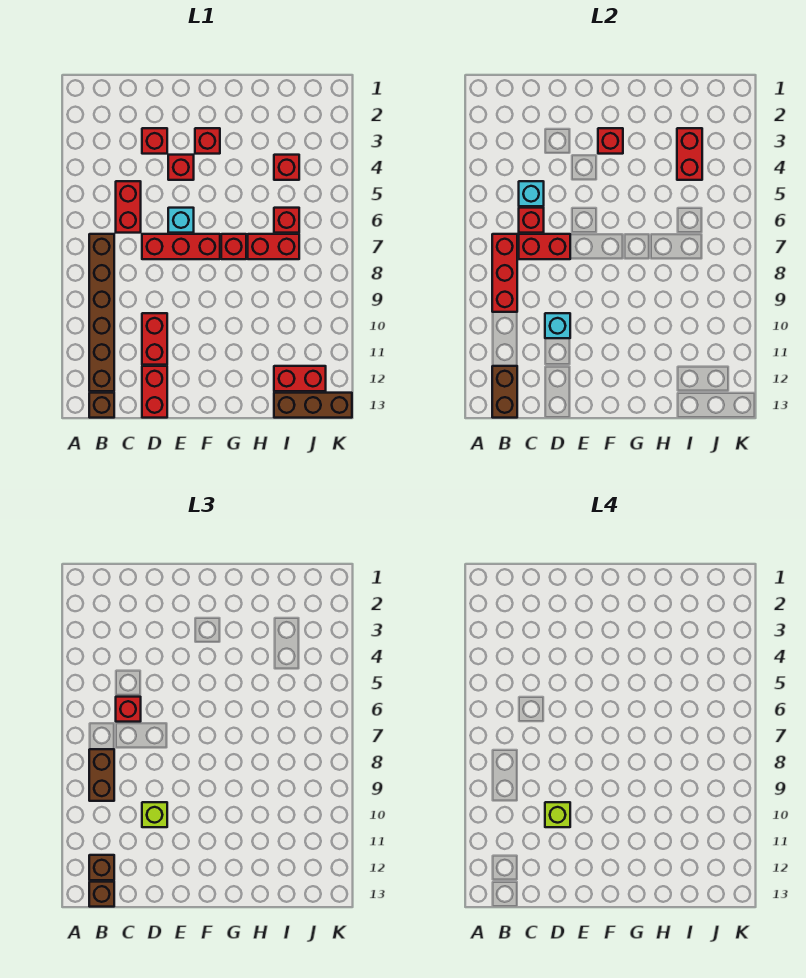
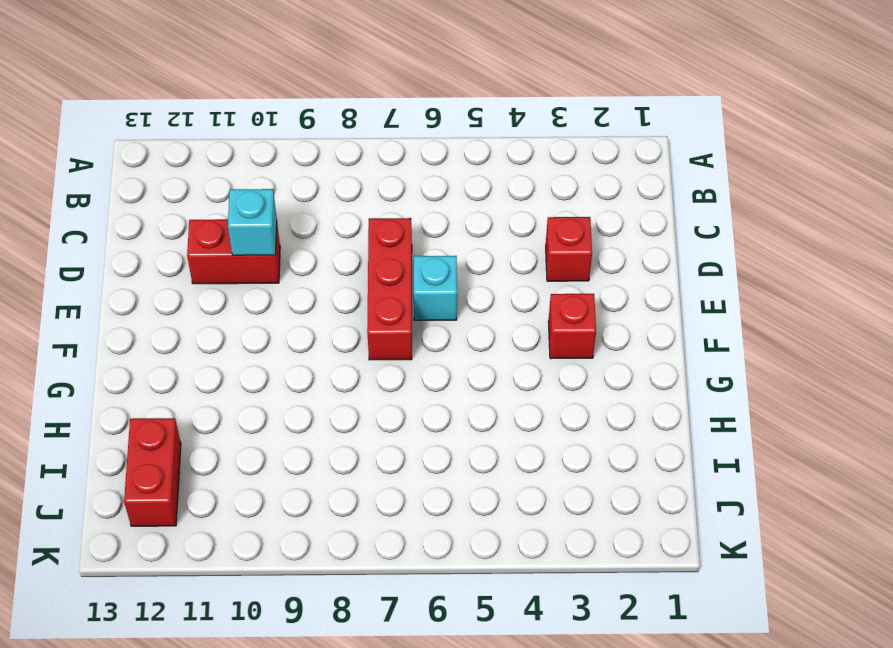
none -> brown 1x6 brick [89,234,114,391]
none -> brown 1x1 brick [89,393,114,418]
none -> red 1x2 brick [116,181,141,233]
none -> red 1x2 brick [142,366,167,418]

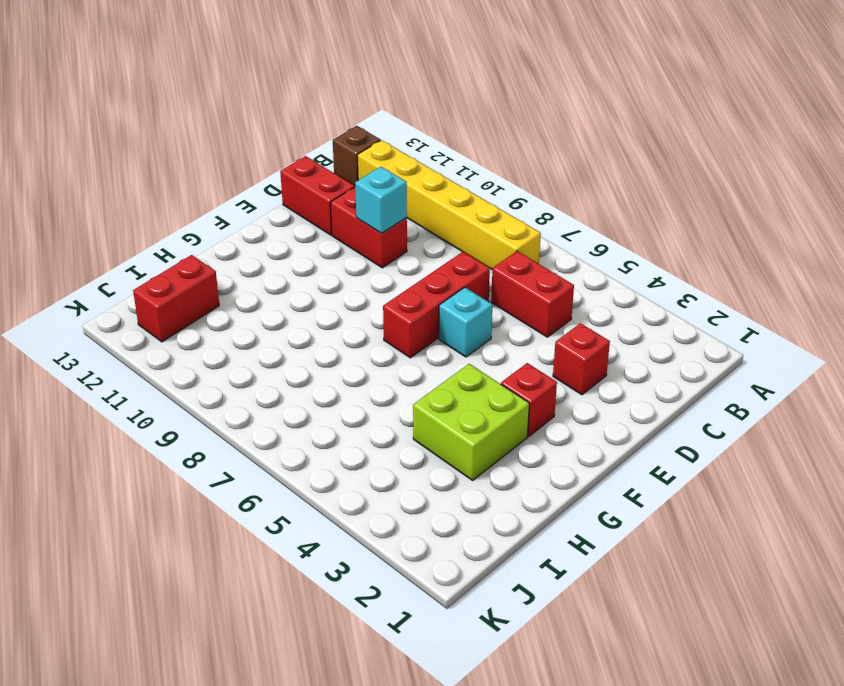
yellow 1x6 brick [357,140,541,269] -> brown 1x6 brick [89,234,114,391]
lime 2x2 brick [413,364,529,480] -> none
none -> red 1x1 brick [168,155,194,180]
none -> red 1x1 brick [221,234,246,259]
none -> red 1x2 brick [248,234,299,259]
none -> red 1x1 brick [274,155,299,180]

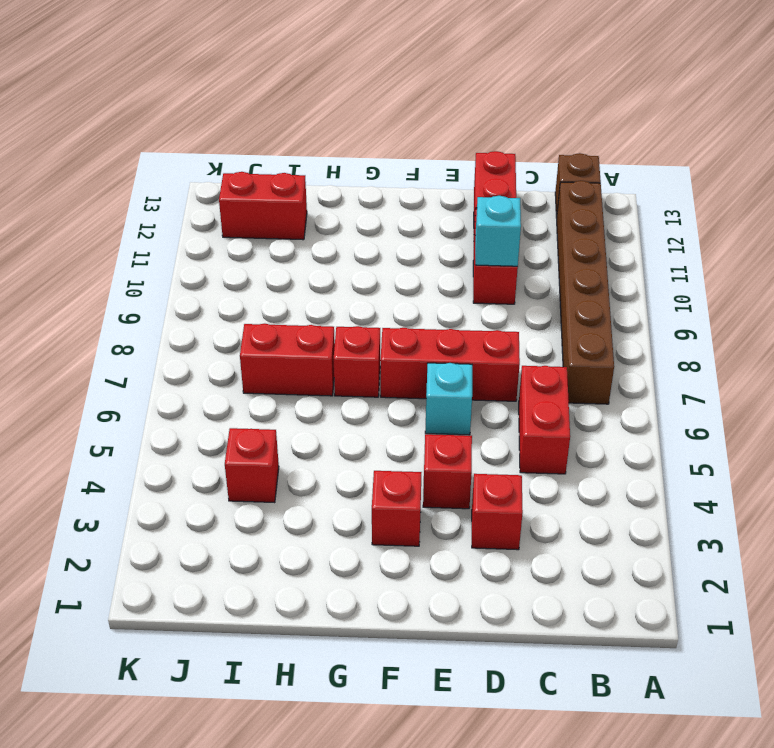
none -> red 1x1 brick [274,208,299,233]
none -> brown 1x3 brick [274,393,352,418]
none -> red 1x3 brick [492,234,517,312]
none -> brown 1x2 brick [492,366,517,418]

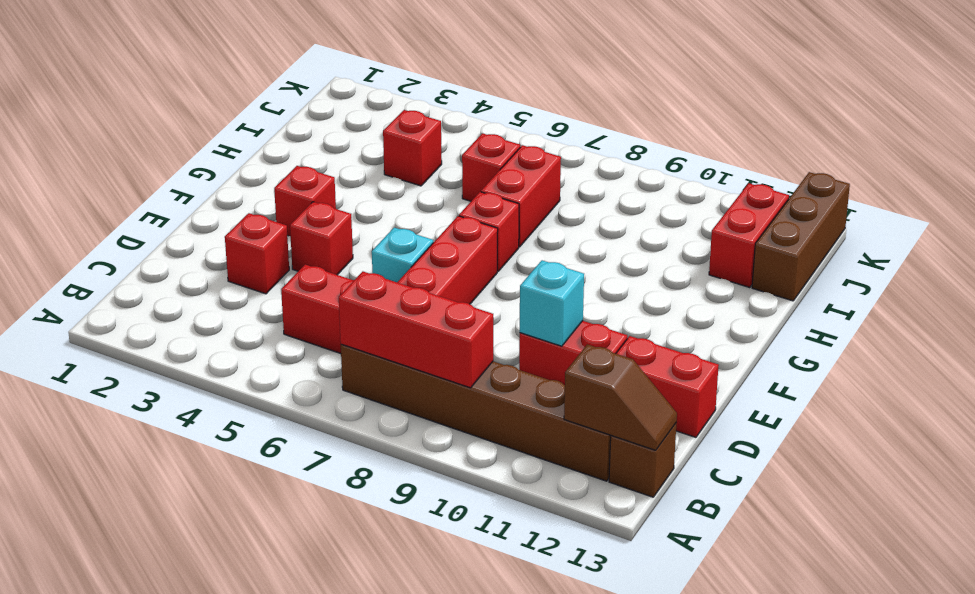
brown 1x2 slope [564,344,677,450] -> brown 1x2 brick [492,366,517,418]
none -> cyan 1x1 brick [519,181,544,206]
none -> red 1x1 brick [519,208,544,233]
none -> red 1x2 brick [519,234,570,259]
none -> red 1x1 brick [598,128,623,154]

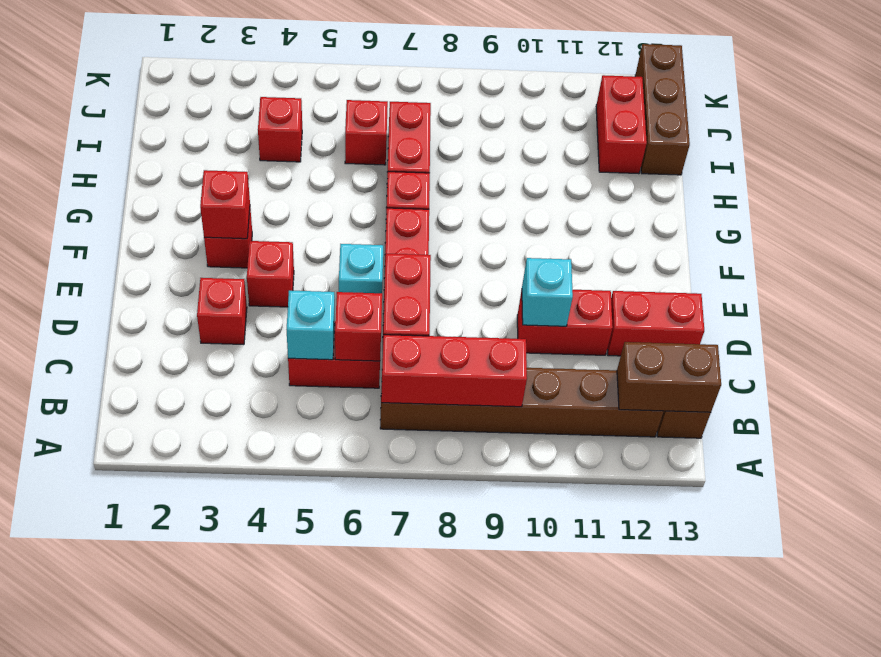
none -> red 1x2 brick [677,128,702,180]
none -> brown 1x2 brick [89,749,114,801]
none -> brown 1x1 brick [89,855,114,880]
none -> brown 1x1 brick [89,882,114,907]

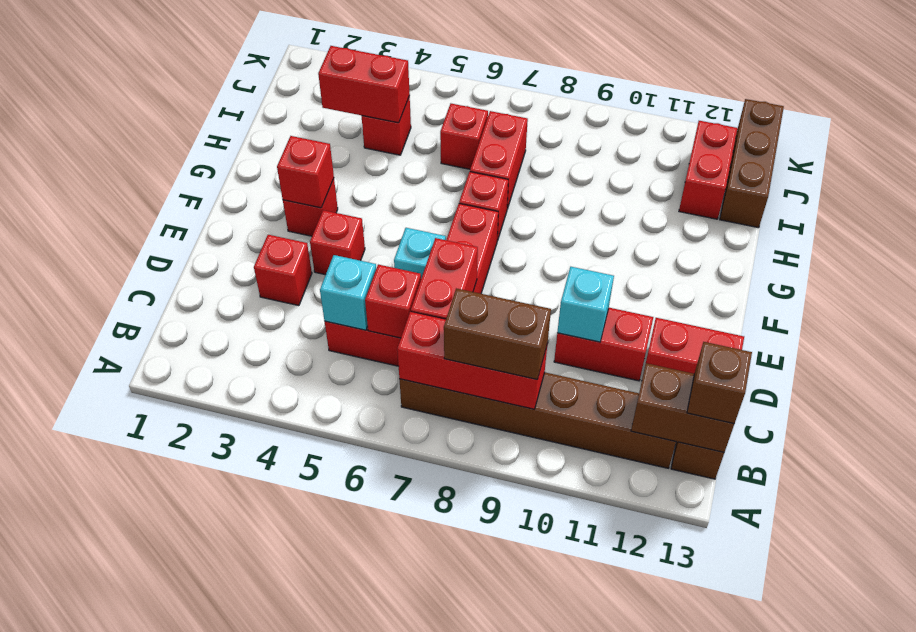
none -> brown 1x1 brick [89,855,114,880]
none -> red 1x1 brick [116,697,141,722]
none -> lime 1x1 brick [142,802,167,827]
none -> lime 1x1 brick [545,802,570,827]

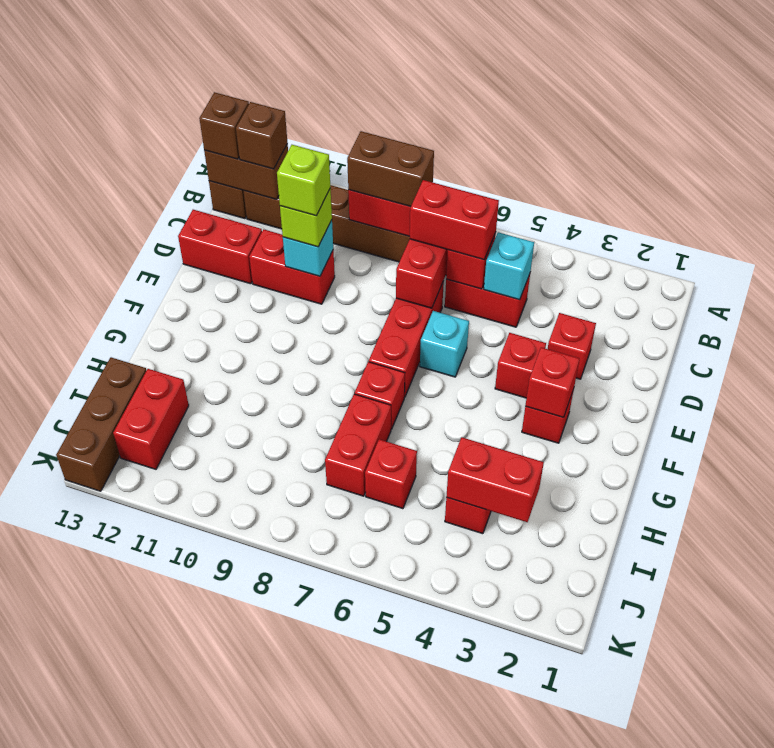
red 1x2 brick [409,180,499,260] -> red 1x1 brick [116,697,141,722]

